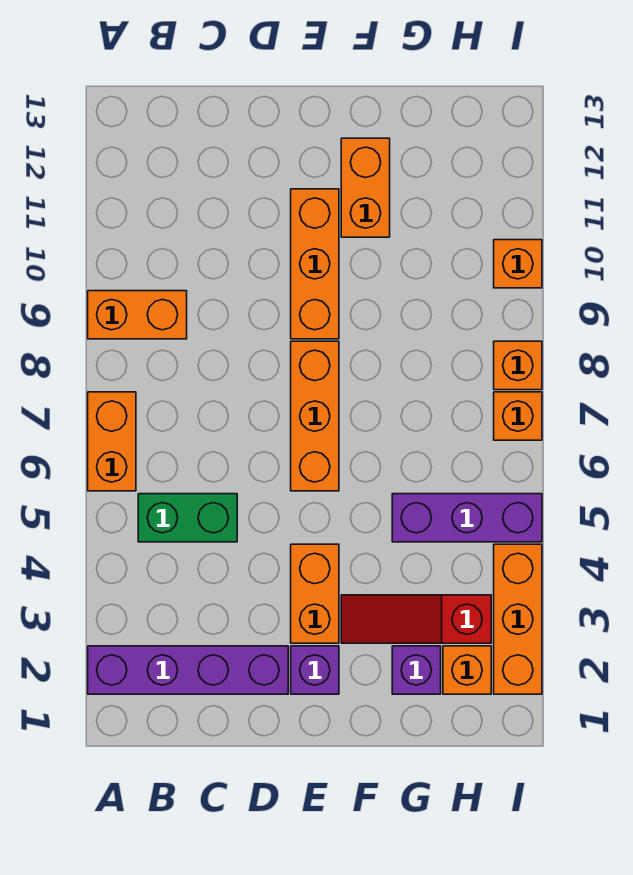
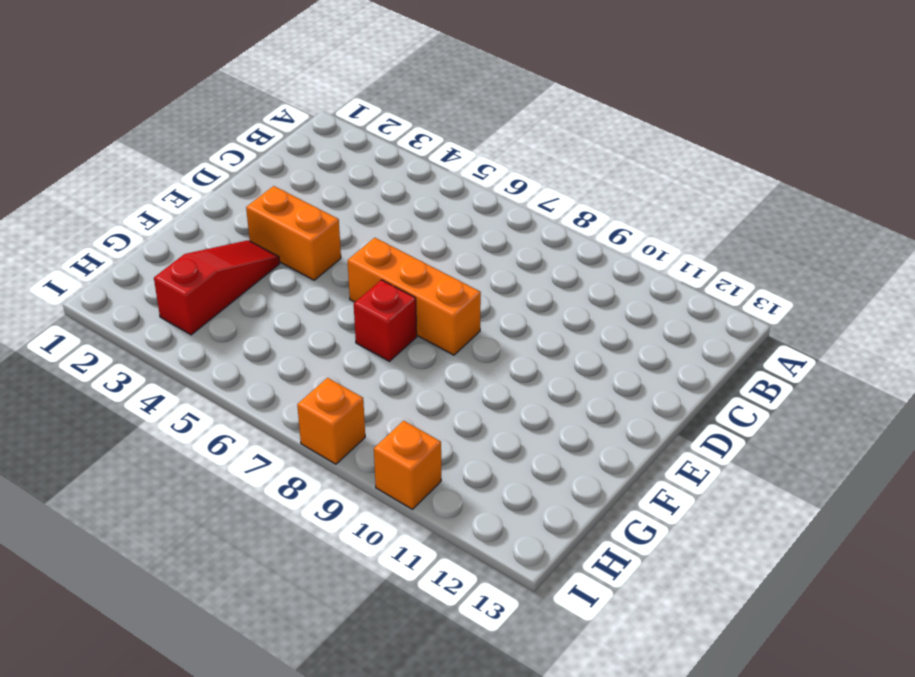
red 1x1 brick [354,280,417,361] -> none
none -> purple 1x4 brick [88,646,288,694]
none -> orange 1x2 brick [88,392,136,491]
none -> orange 1x2 brick [88,291,187,339]

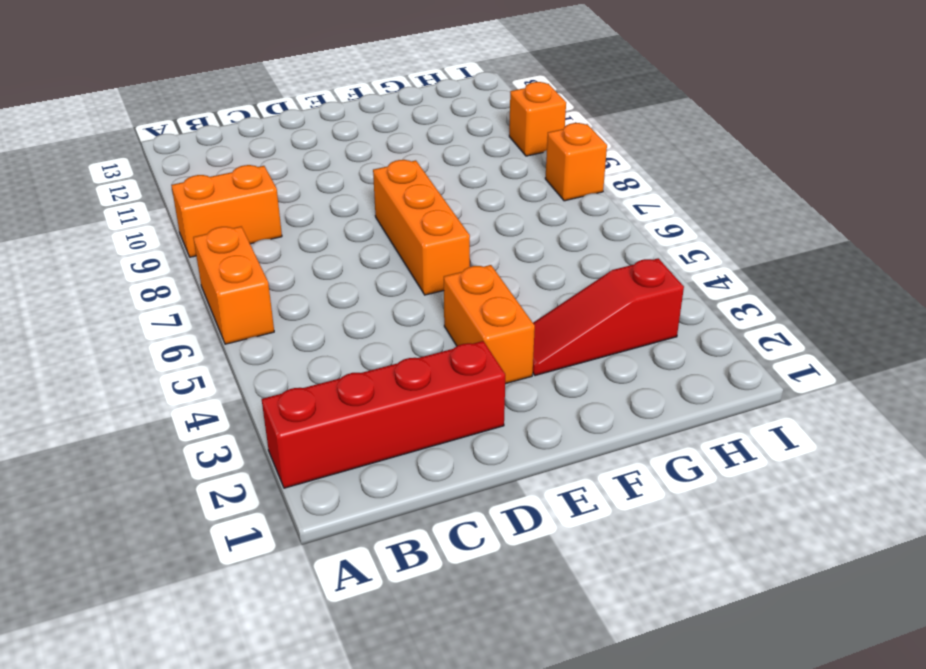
red 1x4 brick [262,341,505,488] -> purple 1x4 brick [88,646,288,694]
none -> green 1x2 brick [138,494,237,542]
none -> purple 1x1 brick [291,646,339,694]
none -> orange 1x3 brick [291,189,339,339]

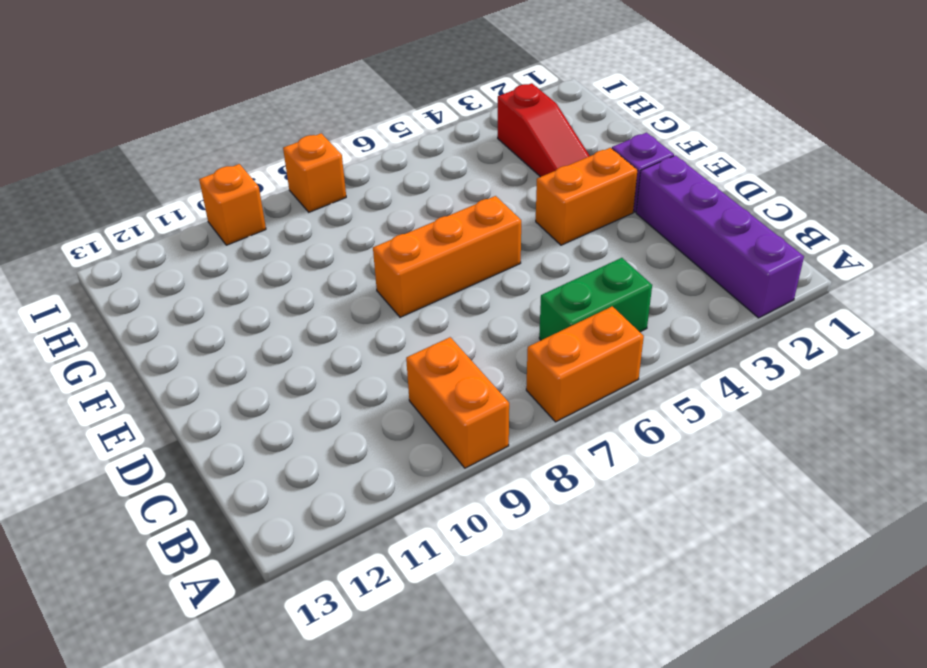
green 1x2 brick [539,258,652,340] -> green 1x2 brick turned to [138,494,237,542]
none -> orange 1x3 brick [291,189,339,339]
none -> orange 1x2 brick [341,138,390,237]
none -> purple 1x1 brick [392,646,441,694]

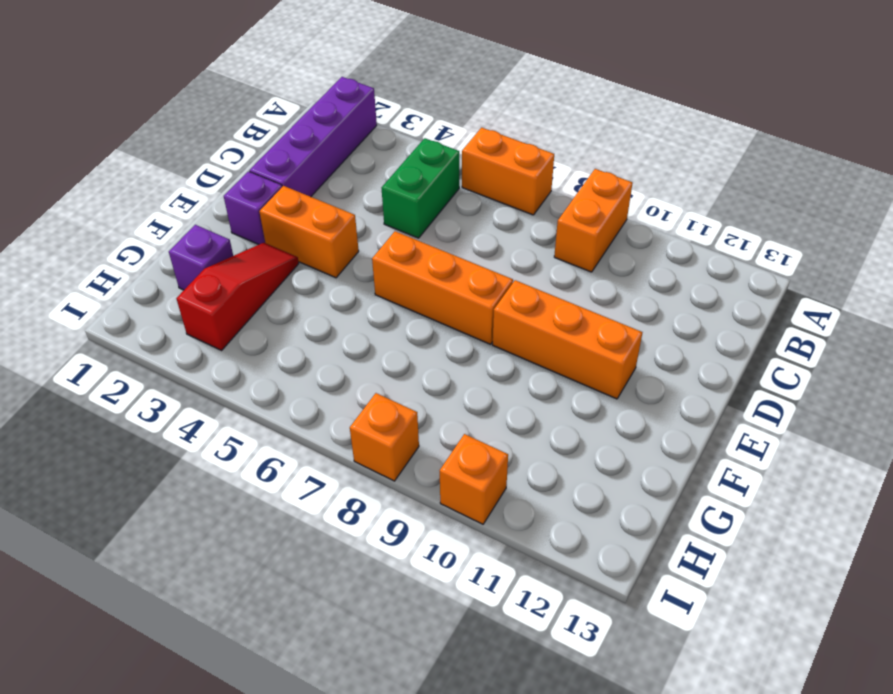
none -> orange 1x2 brick [341,138,390,237]
none -> purple 1x3 brick [392,494,542,542]
none -> orange 1x1 brick [443,646,491,694]

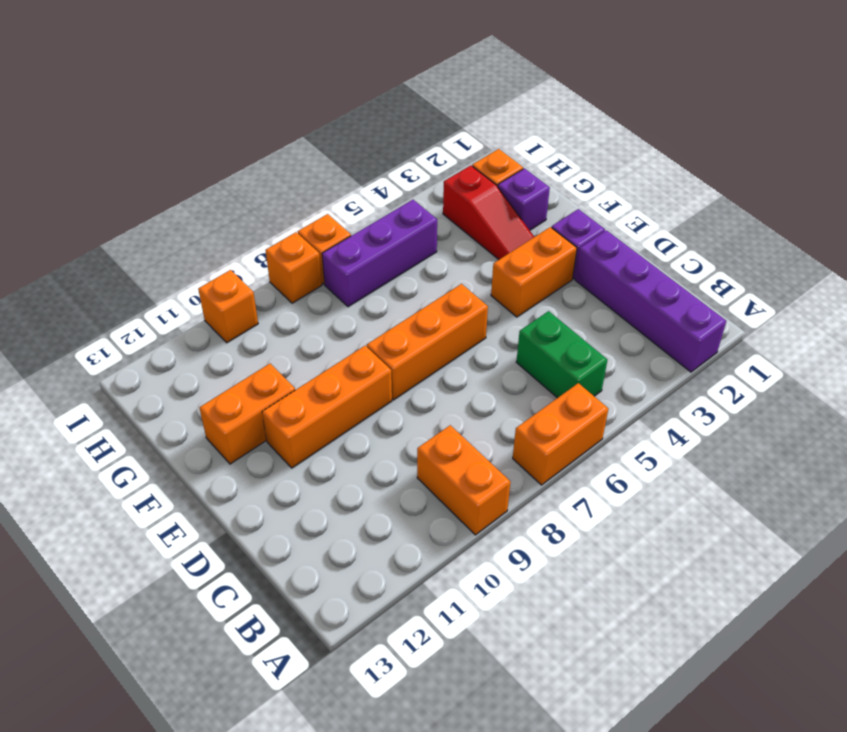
purple 1x3 brick [322,200,437,307] -> purple 1x3 brick turned to [392,494,542,542]
none -> orange 1x3 brick [494,544,542,694]

